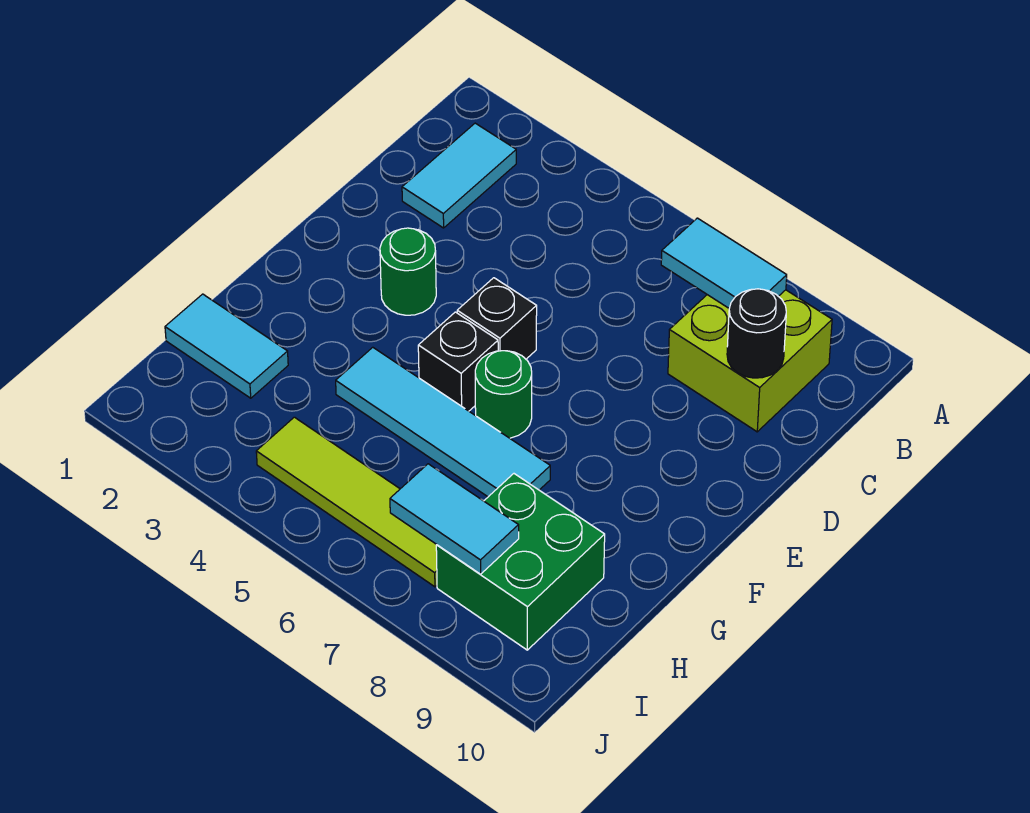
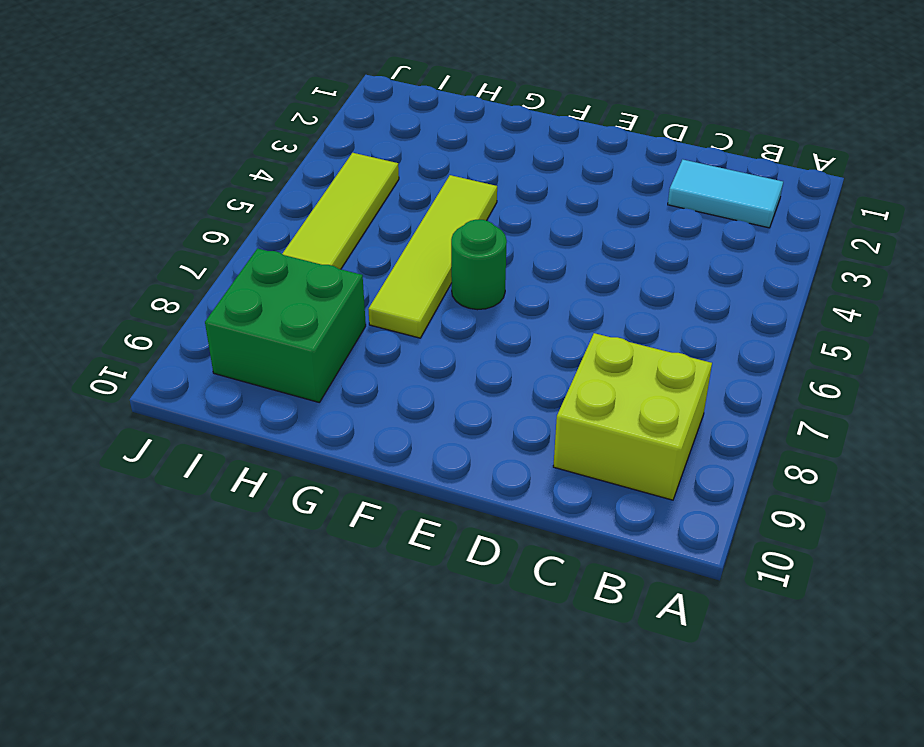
lime 1x4 tile [368,175,497,338] -> cyan 1x4 tile [336,347,550,497]
none -> green 1x1 round brick [380,228,436,315]
none -> black 1x1 brick [457,278,537,359]
none -> black 1x1 brick [418,312,498,411]

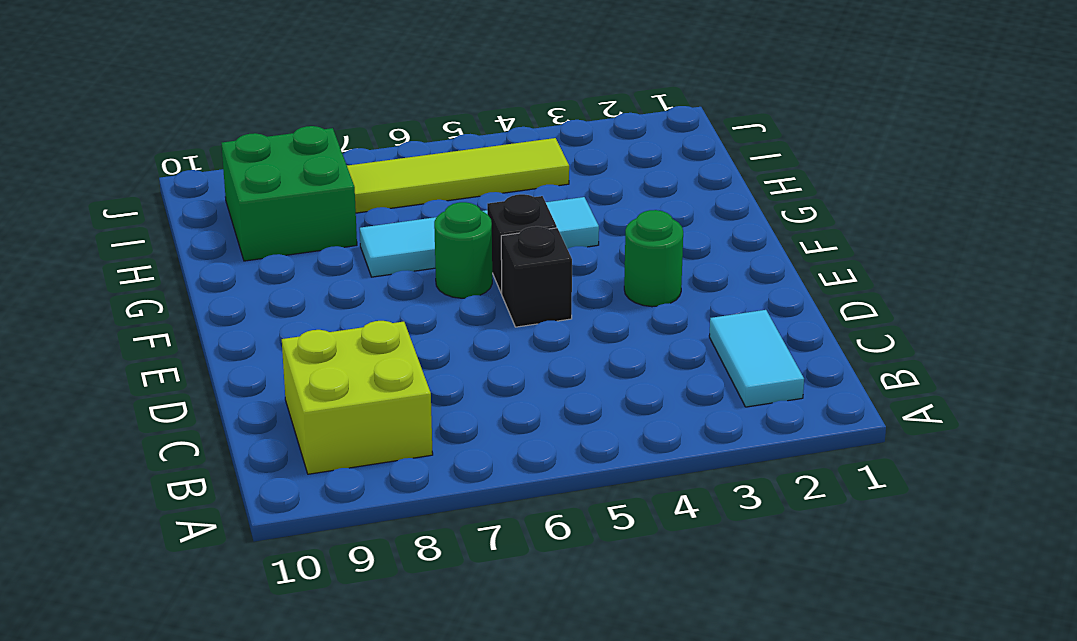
none -> cyan 1x2 tile [165,294,288,398]
none -> cyan 1x2 tile [661,218,787,308]
none -> black 1x1 round brick [727,289,786,378]

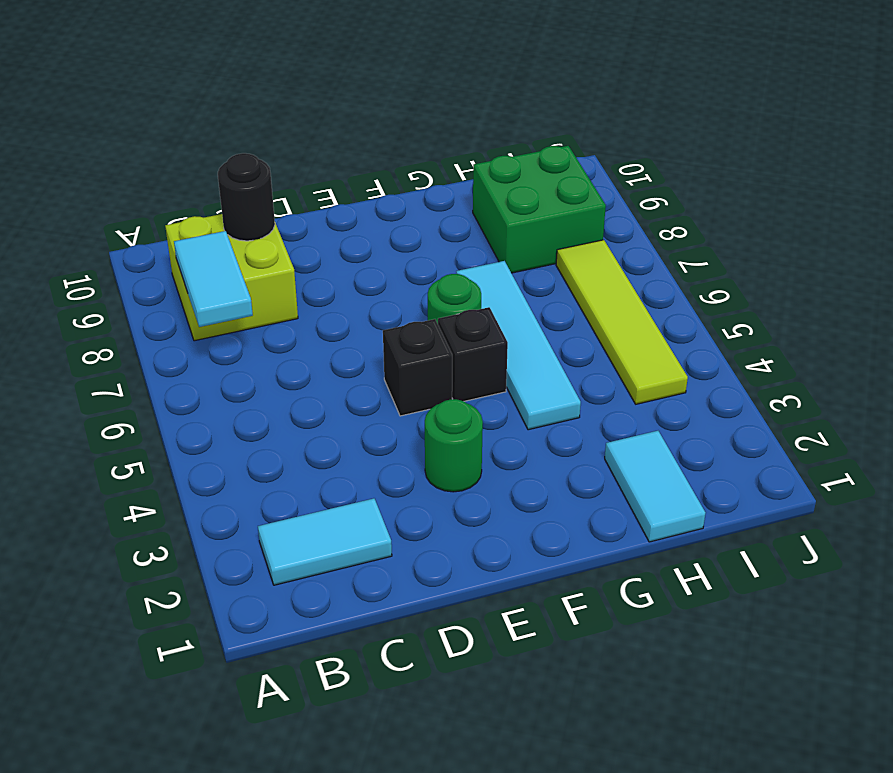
none -> cyan 1x2 tile [390,464,519,574]

